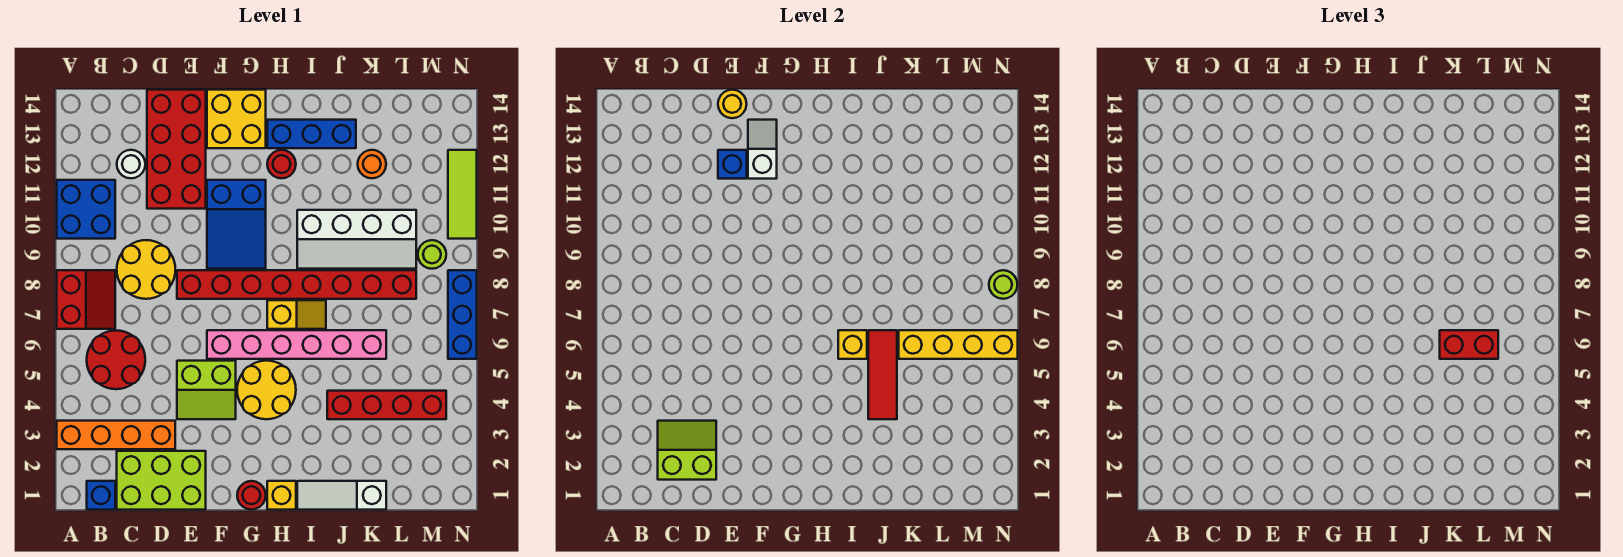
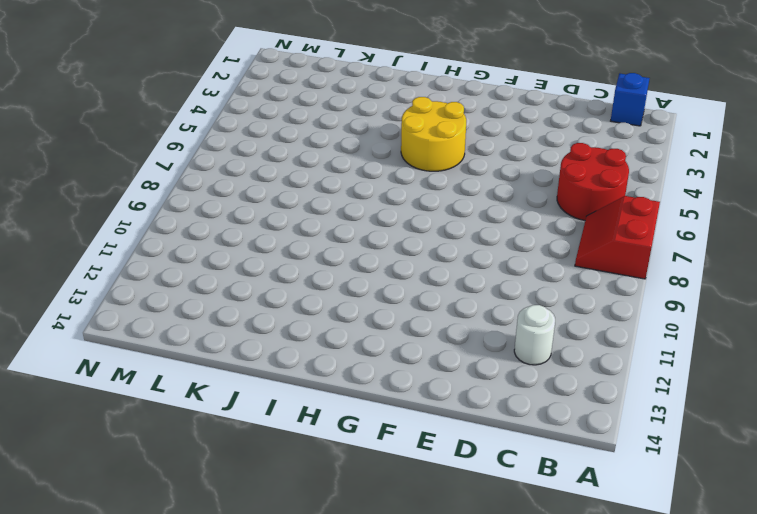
none -> orange 1x4 brick [57,421,175,449]
none -> blue 2x2 brick [57,180,115,239]
none -> lime 2x3 brick [117,451,206,510]
none -> yellow 2x2 round brick [117,240,175,299]

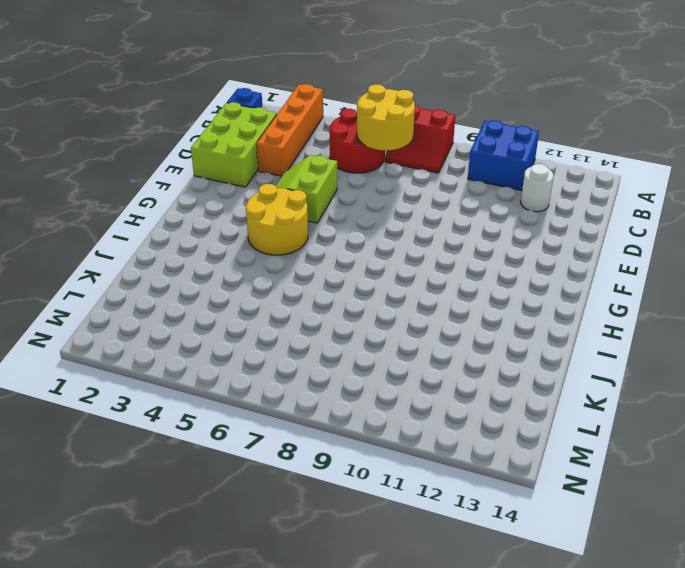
yellow 2x2 round brick [357,85,415,150] -> yellow 2x2 round brick moved to [117,240,175,299]
none -> red 2x4 brick [147,90,206,209]
none -> red 1x8 brick [177,270,416,299]
none -> pink 1x6 brick [207,330,386,359]
none -> blue 2x3 slope [207,180,266,269]

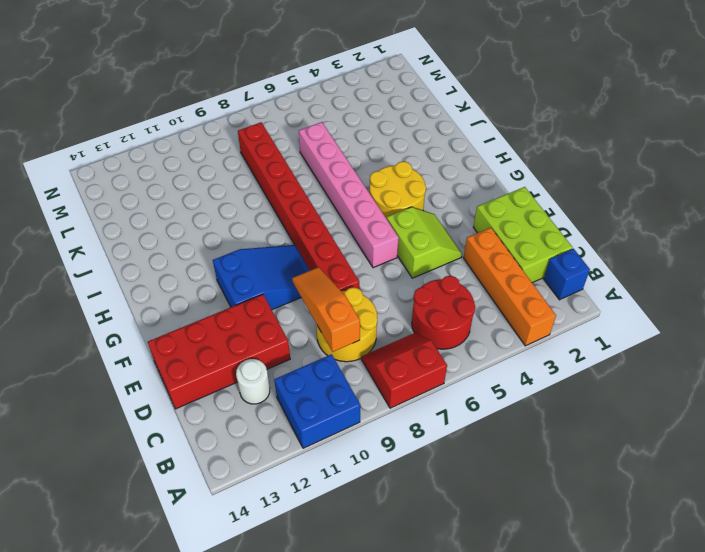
orange 1x3 slope [292,267,360,352] -> none
none -> yellow 2x2 brick [207,90,266,148]
none -> red 1x1 round brick [237,481,266,510]
none -> yellow 1x1 brick [267,481,296,510]
none -> yellow 1x2 slope [267,300,326,329]

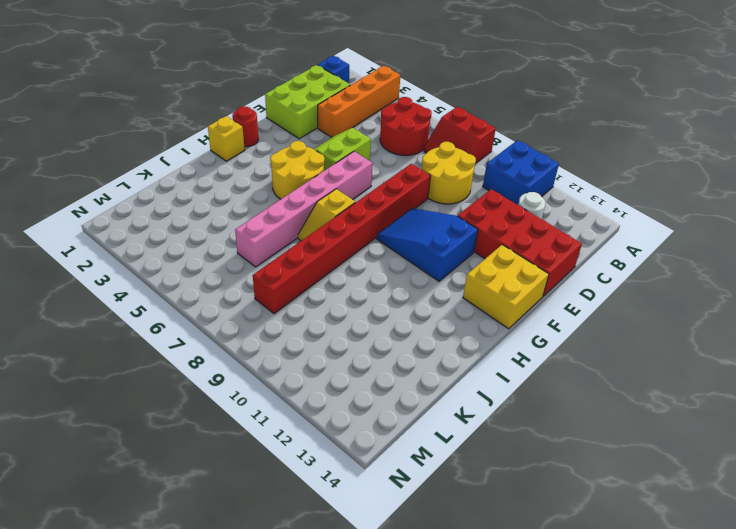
none -> red 1x1 round brick [267,150,296,178]
none -> blue 1x3 brick [267,120,356,148]
none -> white 1x3 slope [297,481,386,510]
none -> white 2x4 slope [297,210,416,269]

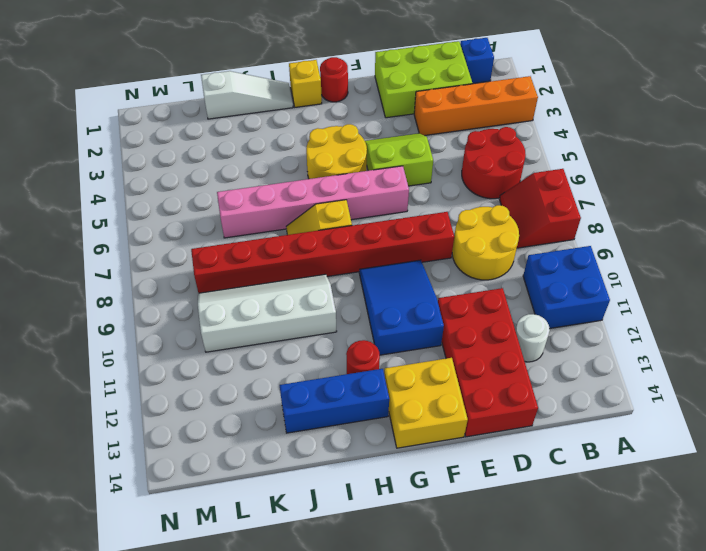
none -> red 1x4 brick [327,391,446,419]
none -> orange 1x1 round brick [358,150,386,178]
none -> lime 1x1 round brick [418,240,446,269]
none -> blue 1x3 brick [448,270,477,359]

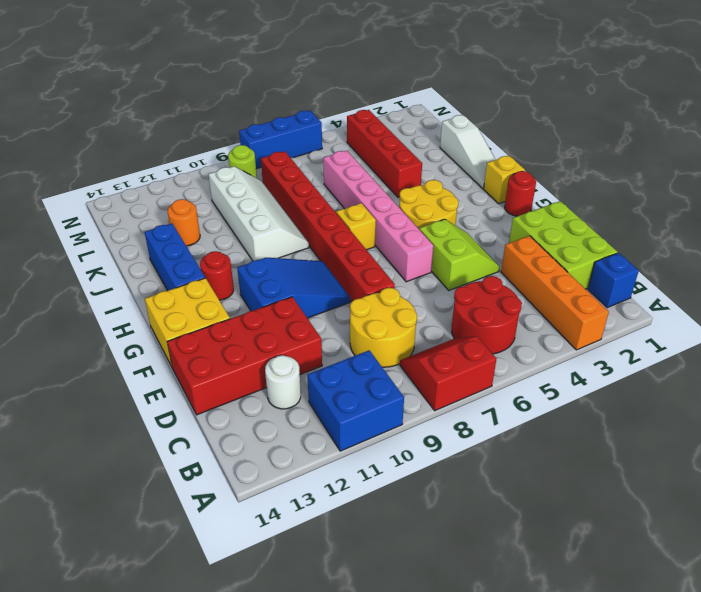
none -> lime 1x3 tile [448,150,477,239]
none -> lime 2x2 slope [658,421,716,480]
none -> blue 1x1 brick [718,150,747,179]
none -> yellow 1x1 round brick [718,90,747,118]

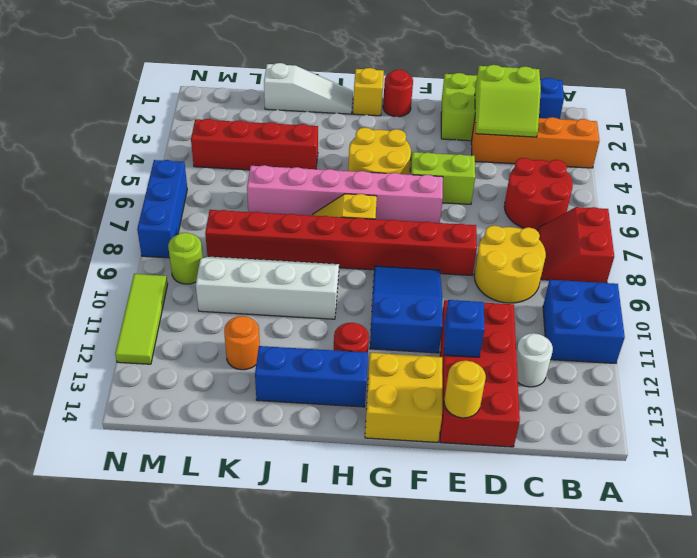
none -> white 1x2 slope [748,120,777,179]
none -> yellow 1x1 brick [838,330,867,359]
none -> red 1x3 tile [868,330,897,419]
none -> yellow 1x4 brick [899,330,1018,359]

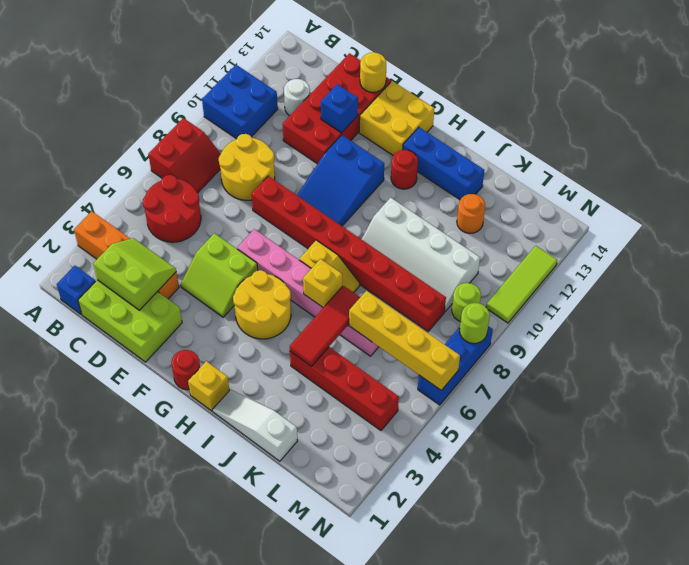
none -> white 1x2 slope [748,120,777,179]
none -> red 1x2 brick [1440,330,1498,359]

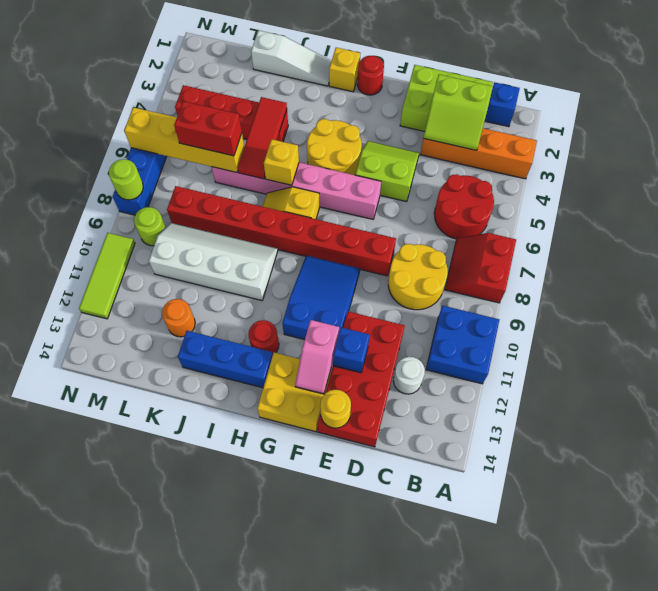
pink 1x2 slope [295,320,339,394] -> white 1x2 slope [748,120,777,179]

